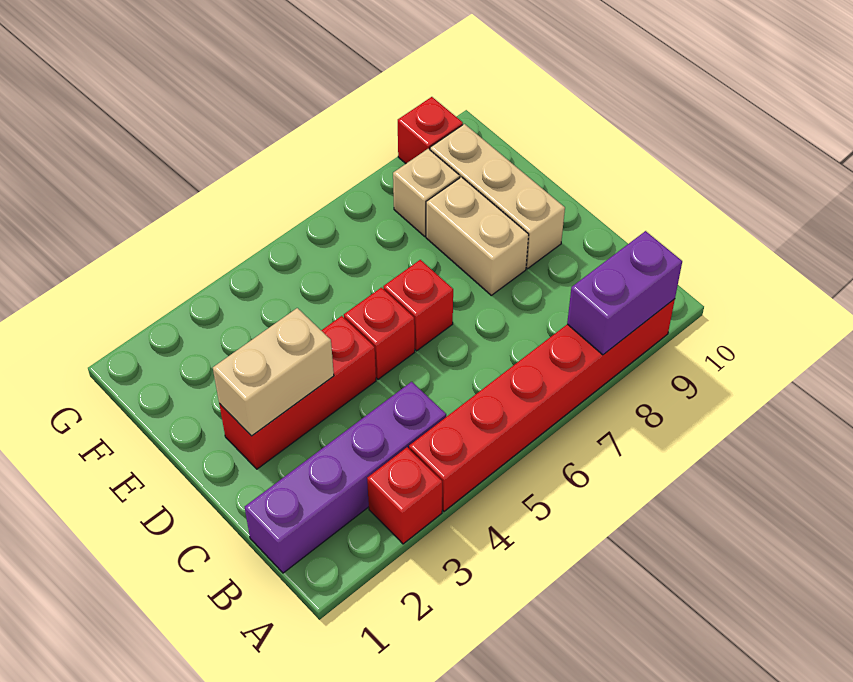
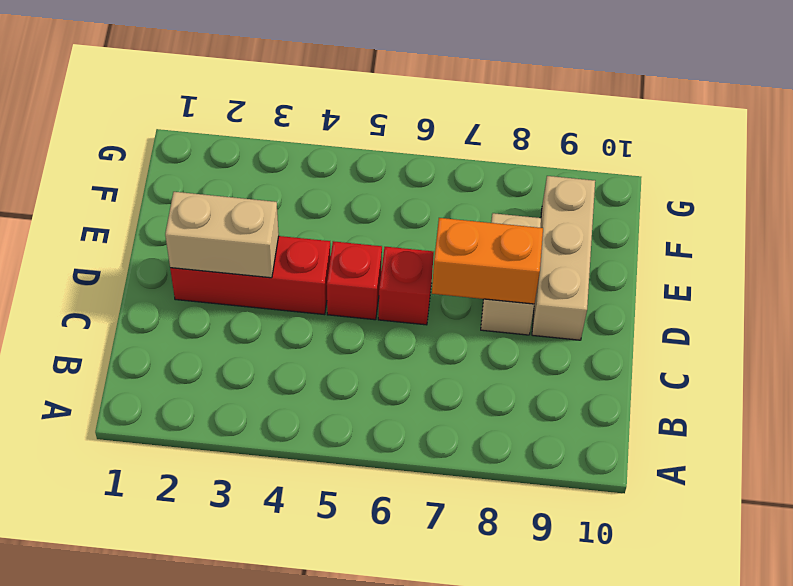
orange 1x2 brick [432,218,543,304] -> none
none -> red 1x1 brick [367,447,442,544]
none -> red 1x6 brick [409,299,675,511]
none -> purple 1x4 brick [245,382,446,573]

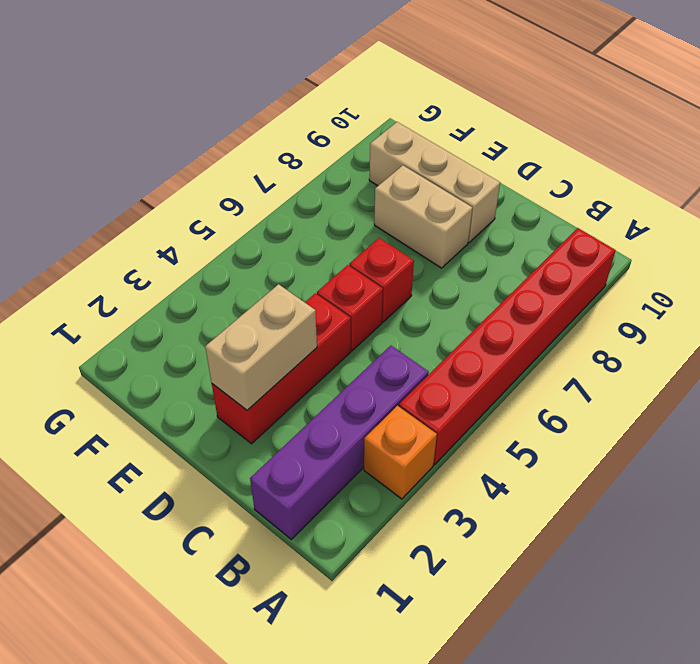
orange 1x1 brick [364,406,437,499] -> red 1x1 brick [367,447,442,544]
none -> tan 1x1 brick [393,149,460,236]
none -> red 1x1 brick [398,97,463,163]
none -> purple 1x2 brick [567,231,682,355]

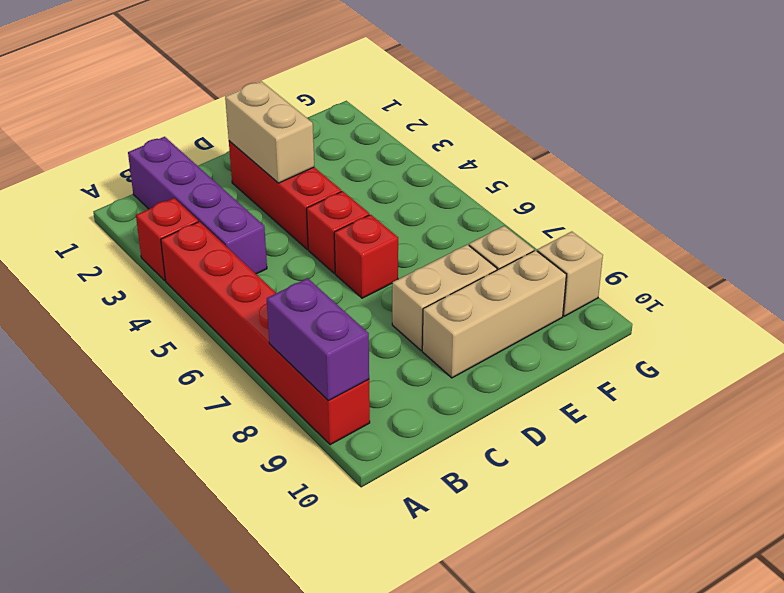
tan 1x1 brick [537,232,603,316] -> red 1x1 brick [398,97,463,163]

